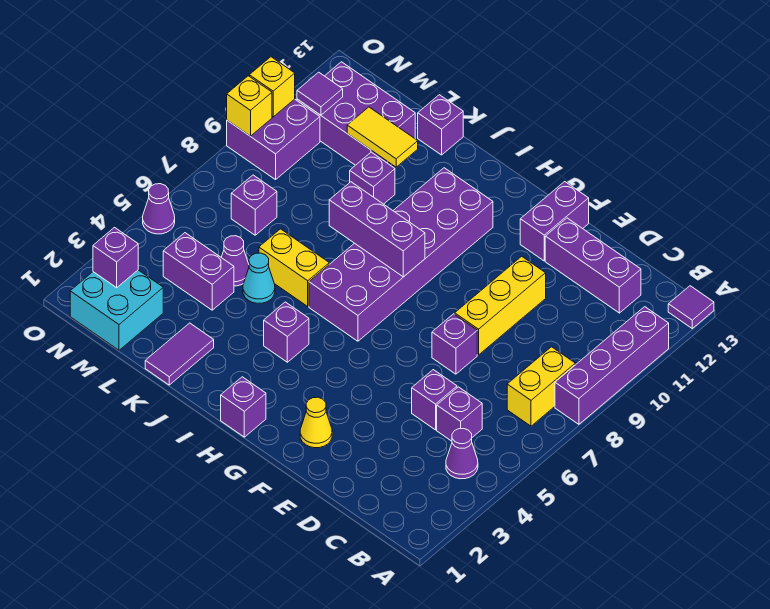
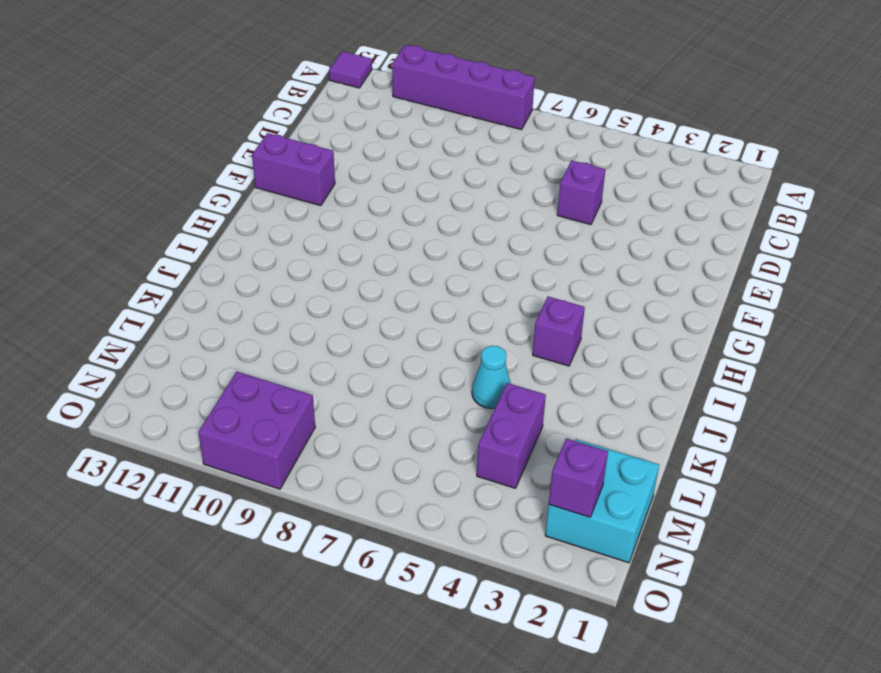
none -> purple 1x1 cone [446,429,478,479]
none -> yellow 1x2 brick [507,347,575,426]
none -> purple 1x1 brick [437,387,482,441]
none -> purple 1x3 brick [545,218,641,313]

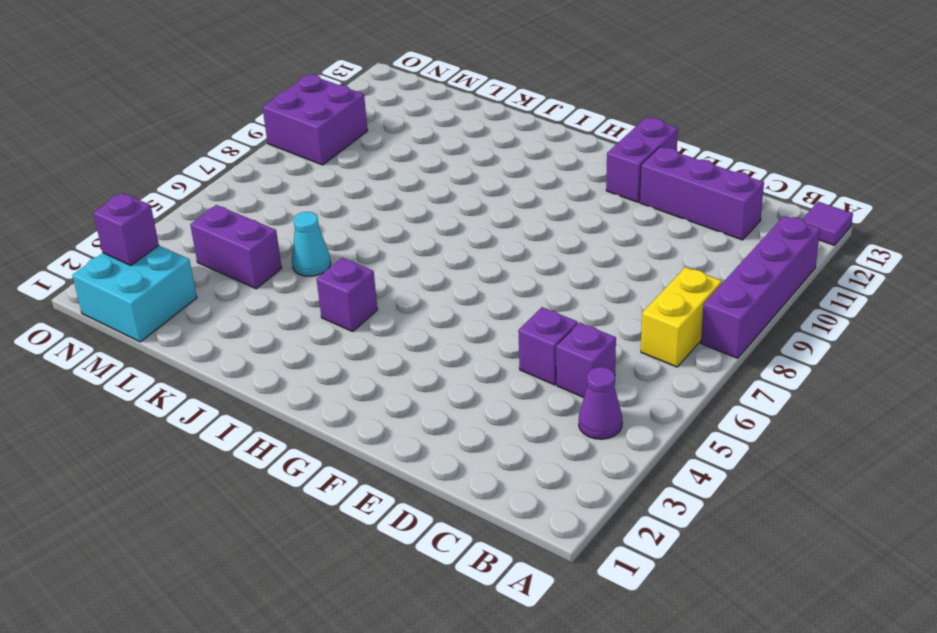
none -> purple 1x1 brick [432,314,477,374]
none -> yellow 1x3 brick [455,256,546,355]
none -> yellow 1x1 cone [300,397,332,448]
none -> purple 1x1 brick [221,377,266,437]

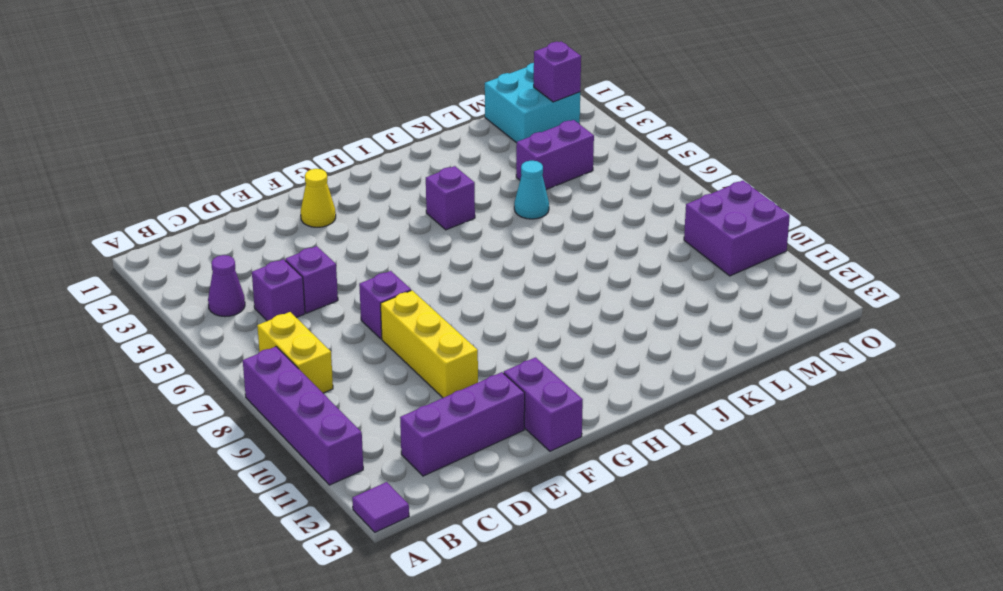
none -> purple 1x1 brick [221,377,266,437]
none -> purple 2x6 brick [309,168,493,341]
none -> yellow 1x2 brick [259,229,329,306]
none -> purple 1x2 tile [145,323,214,385]

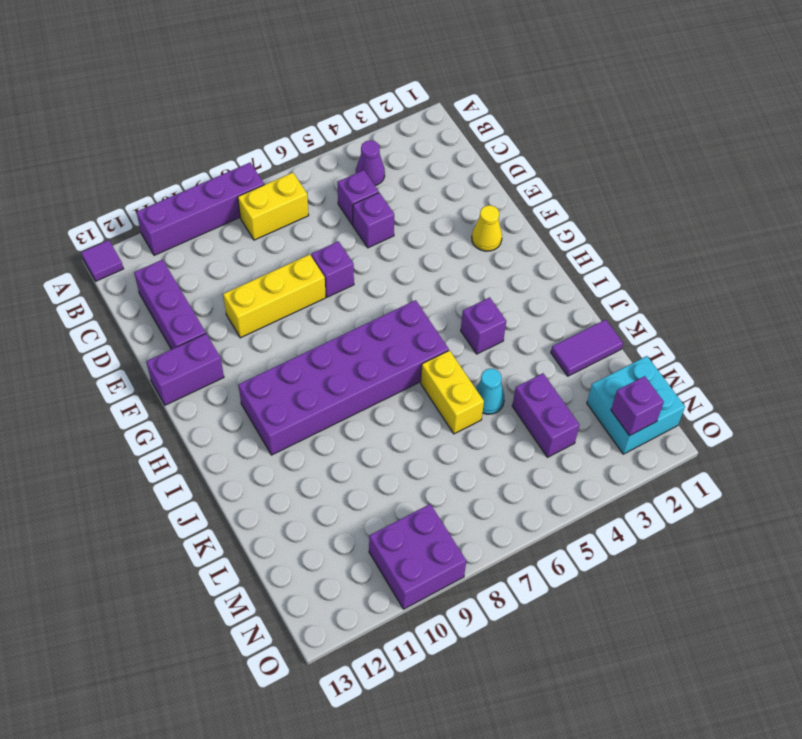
none -> purple 1x1 brick [221,377,266,437]
none -> purple 1x1 brick [350,152,395,204]
none -> purple 1x1 brick [418,95,463,155]
none -> purple 1x1 cone [221,236,249,286]

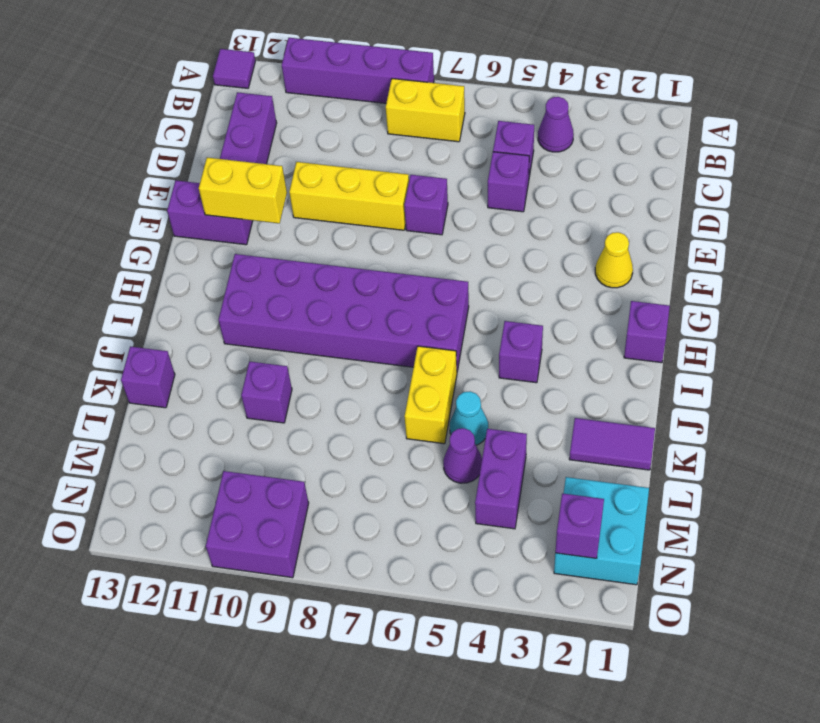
yellow 1x2 brick [199,158,287,223] -> none
none -> purple 2x3 brick [297,62,415,165]
none -> purple 1x1 brick [231,175,277,235]
none -> purple 1x1 cone [143,184,175,234]
none -> purple 1x3 brick [329,182,425,277]

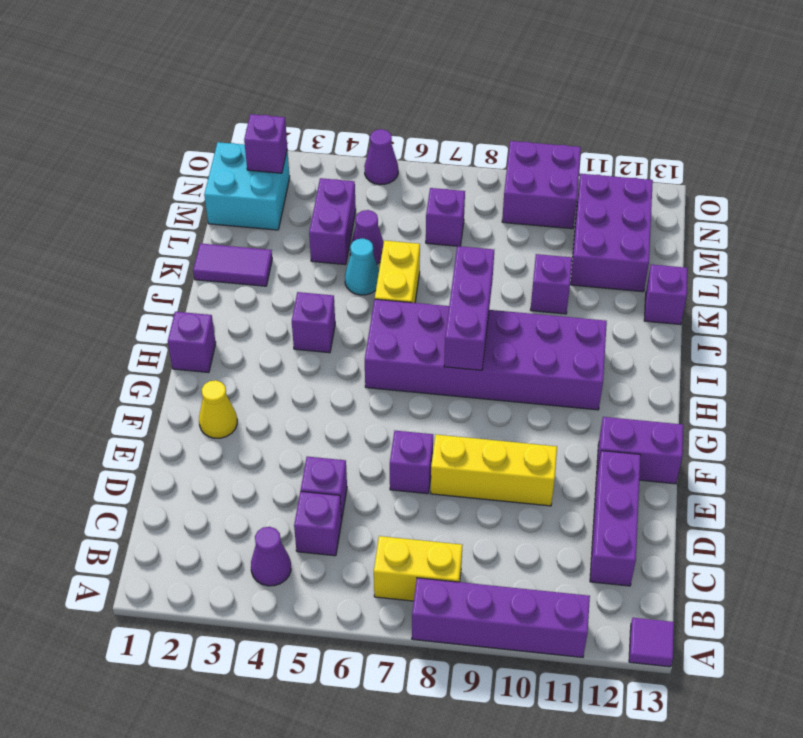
none -> yellow 1x2 tile [347,107,418,167]
none -> purple 1x1 tile [297,72,343,115]
none -> yellow 1x1 brick [227,76,272,136]
none -> yellow 1x1 brick [249,57,295,117]

